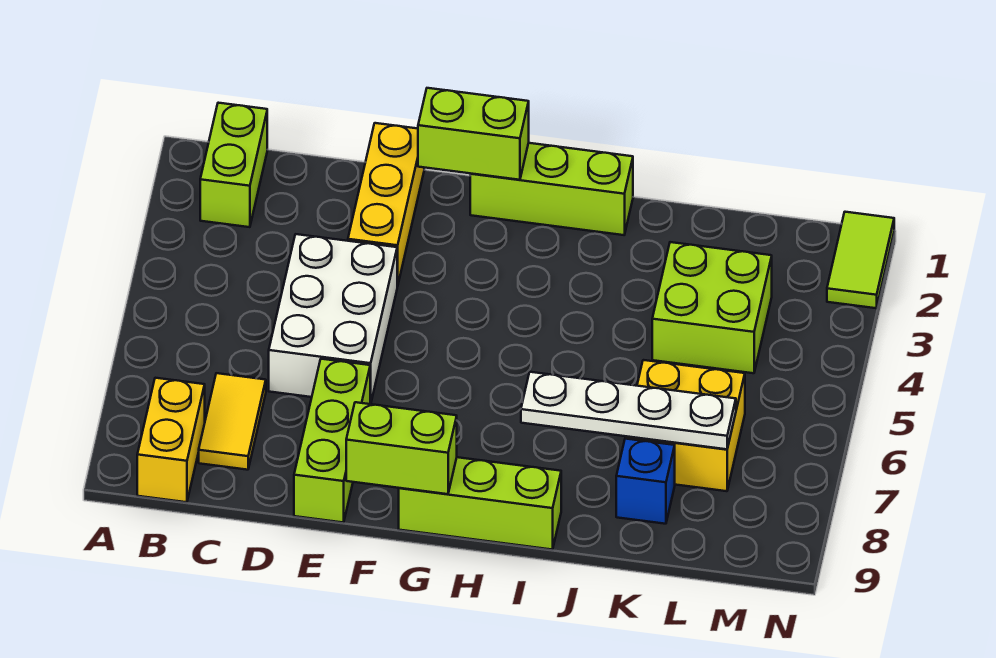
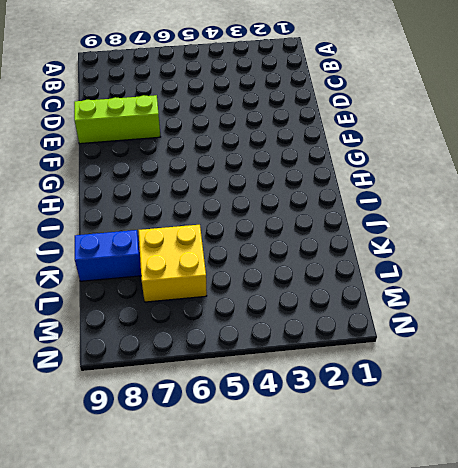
blue 1x2 brick [75,230,141,281] -> blue 1x1 brick [616,439,675,524]
none -> lime 1x2 brick [200,103,267,227]
none -> yellow 1x2 brick [137,378,205,502]
none -> yellow 1x2 tile [199,373,266,470]

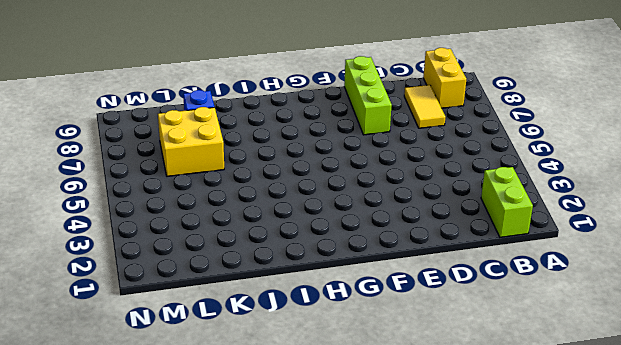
none -> white 2x3 brick [269,234,397,404]
none -> yellow 1x3 brick [348,123,424,286]
none -> lime 1x3 brick [470,143,633,235]

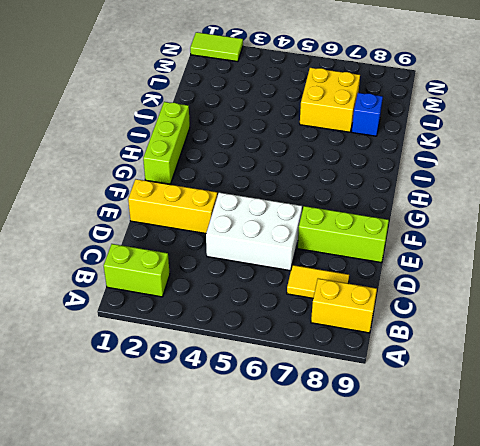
none -> lime 1x3 brick [399,457,561,549]
none -> lime 2x2 brick [652,242,772,373]
none -> lime 1x2 brick [418,88,529,180]

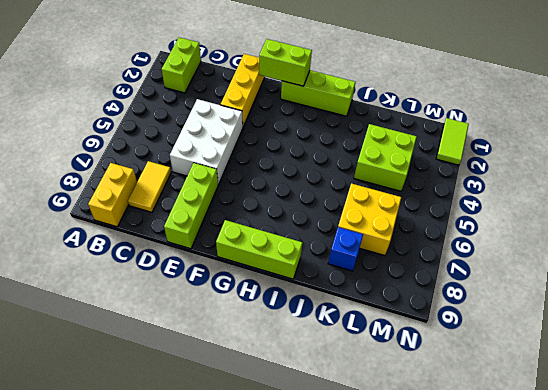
none -> lime 1x2 brick [346,402,457,494]
none -> white 1x4 plate [521,372,736,449]

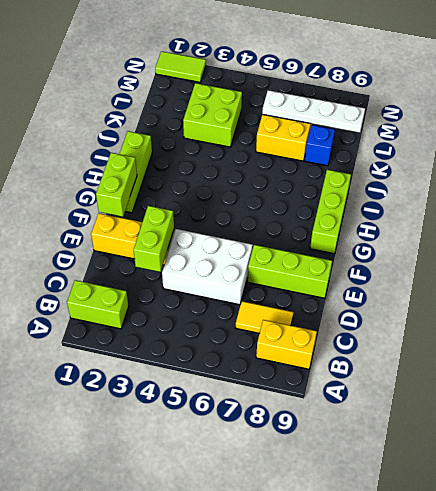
lime 1x2 brick [134,206,174,272] -> lime 1x2 brick moved to [346,402,457,494]
white 1x4 plate [262,90,365,133] -> white 1x4 plate turned to [521,372,736,449]

